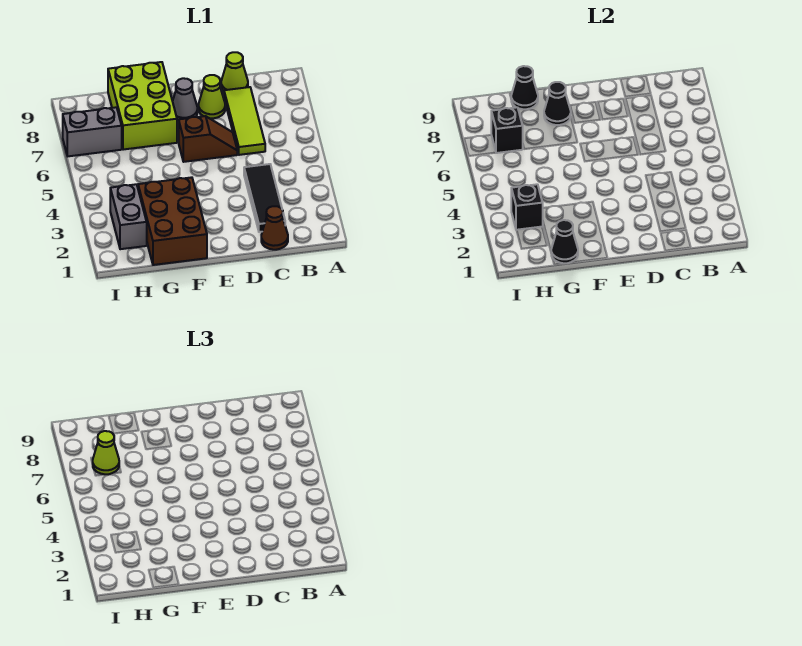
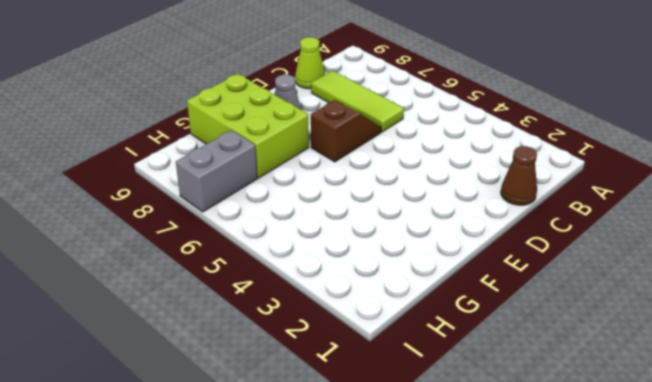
none -> black 1x3 tile [244,164,285,232]
none -> lime 1x1 cone [199,75,225,118]
none -> brown 2x3 brick [138,177,207,265]

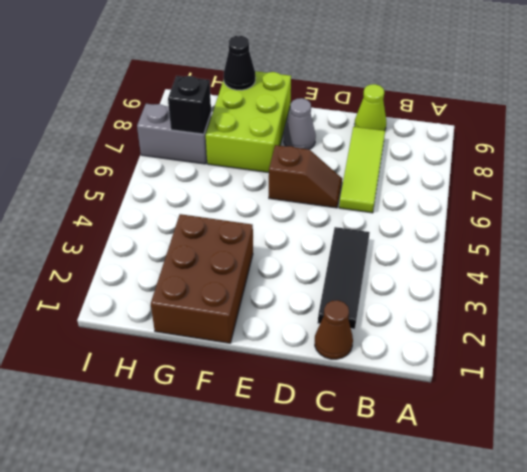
none -> lime 1x1 cone [199,75,225,118]
none -> grey 1x2 brick [110,184,147,249]
none -> black 1x1 cone [544,82,571,125]

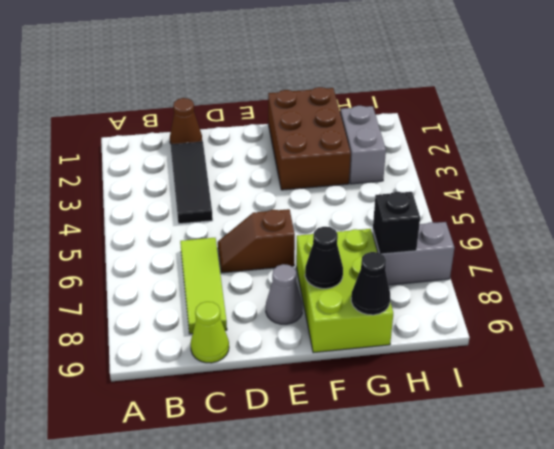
none -> lime 1x1 cone [199,75,225,118]
none -> black 1x1 cone [551,220,578,263]
none -> black 1x1 brick [511,184,543,230]

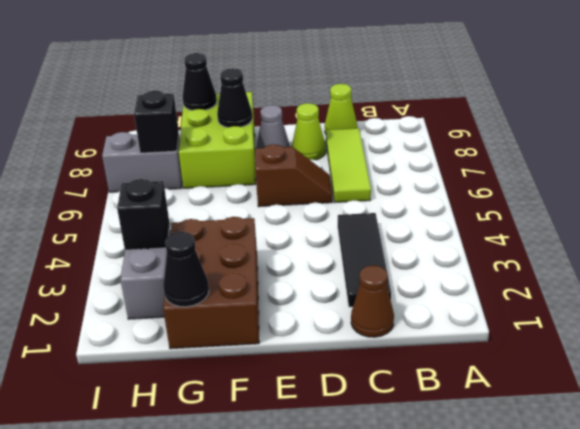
none -> lime 1x1 cone [93,431,119,474]

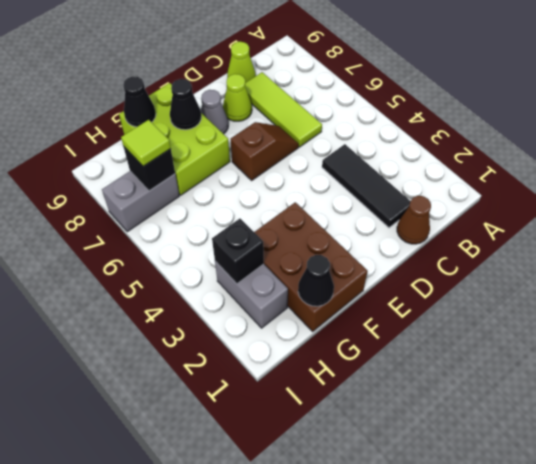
lime 1x1 tile [121,120,171,166] -> lime 1x1 cone [93,431,119,474]

